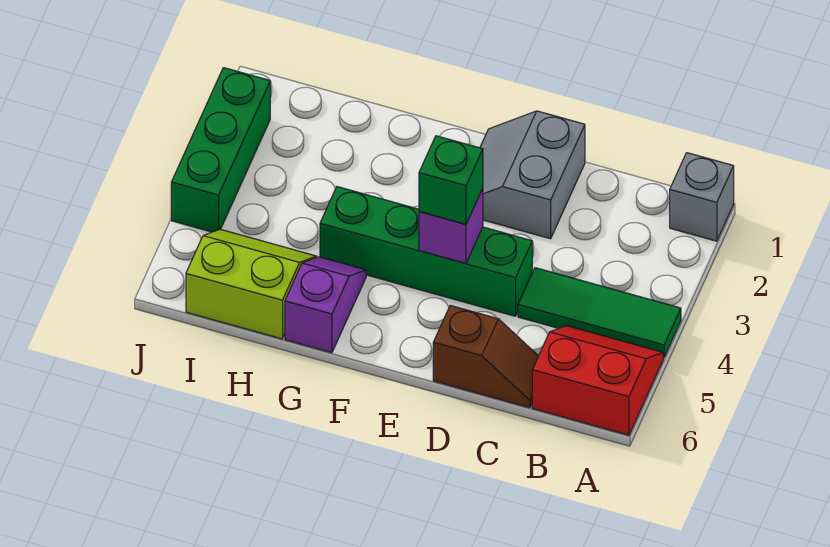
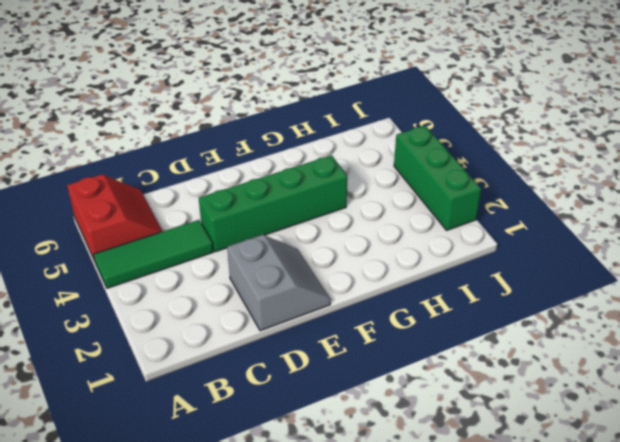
red 2x2 slope [67,175,163,261] -> red 2x2 slope turned to [532,326,663,435]
none -> grey 1x1 brick [670,153,734,241]
none -> brown 1x2 slope [433,305,538,408]

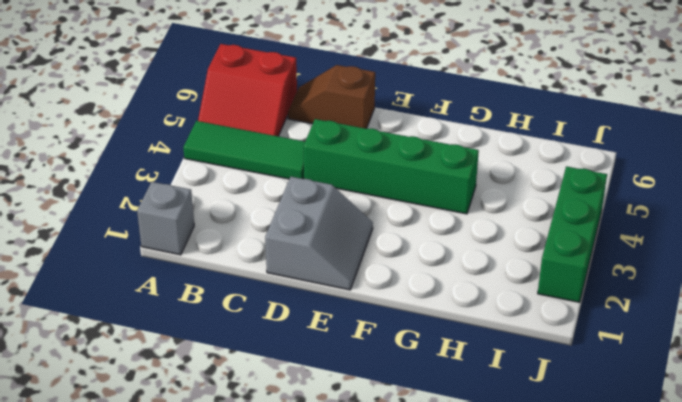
none -> purple 1x2 slope [285,257,366,353]
none -> lime 2x2 slope [186,229,317,339]

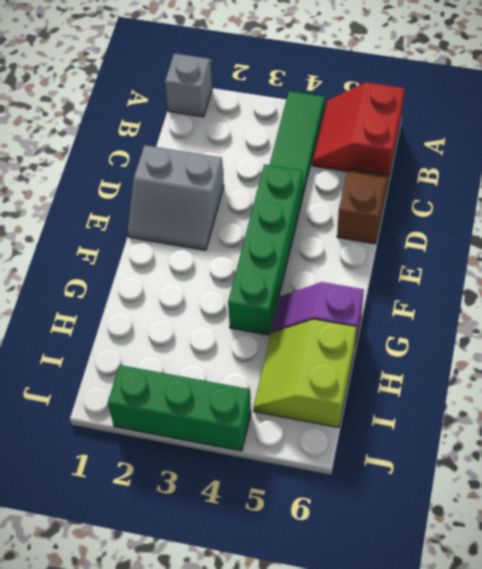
none -> purple 1x1 brick [419,188,483,263]
none -> green 1x1 brick [419,136,483,224]

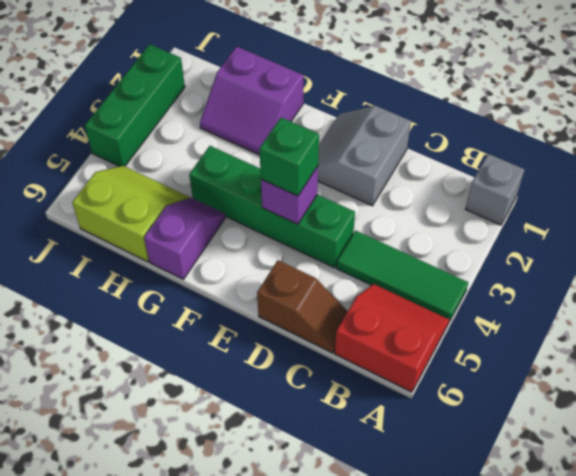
purple 2x2 slope [200,47,303,155] -> none

